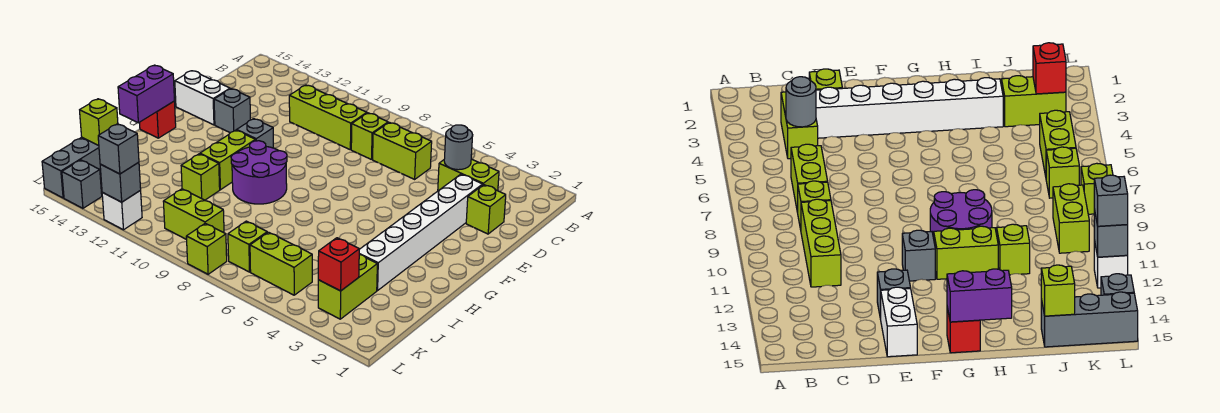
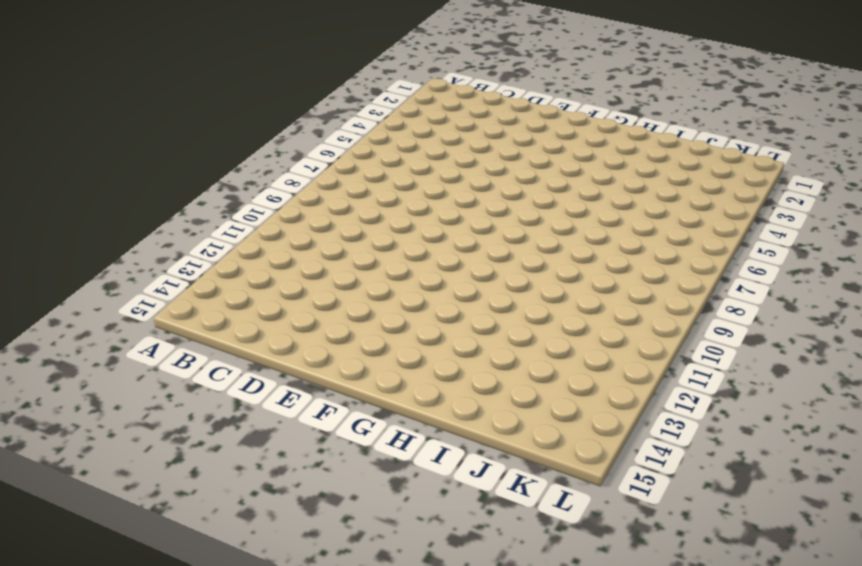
none -> lime 1x2 brick [438,159,499,191]
none -> lime 1x2 brick [373,122,432,179]
none -> lime 1x1 brick [351,113,388,160]

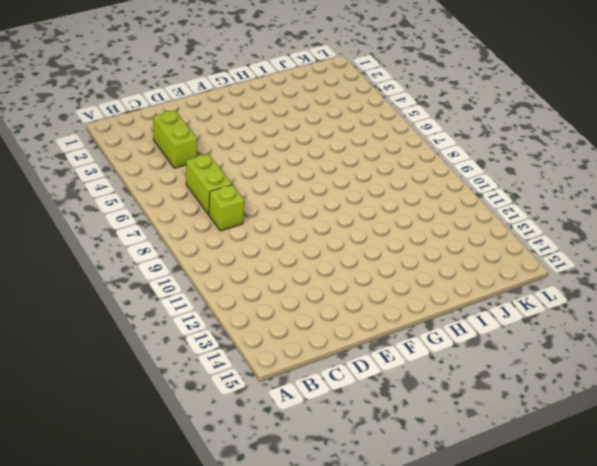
none -> lime 1x3 brick [289,85,367,150]
none -> lime 1x1 brick [466,185,506,234]
none -> white 1x6 brick [359,174,483,291]

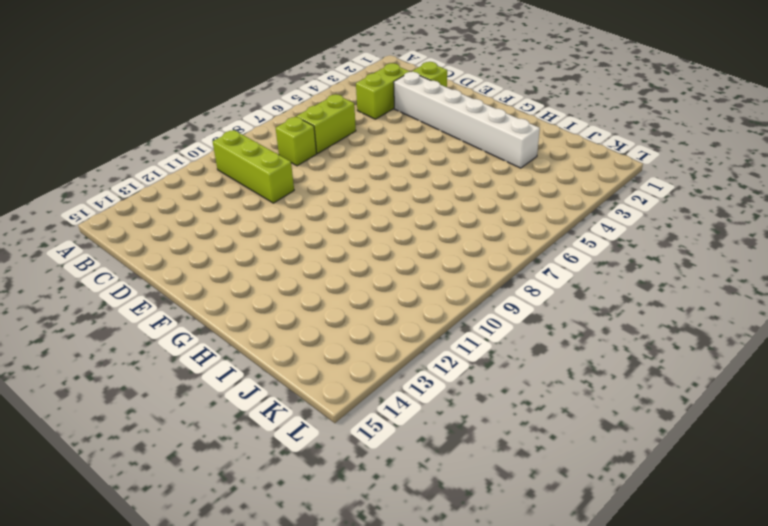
lime 1x3 brick [213,130,294,203] -> lime 1x3 brick turned to [289,85,367,150]
none -> grey 1x1 brick [214,89,250,133]
none -> white 1x2 brick [175,71,230,125]
none -> grey 1x1 brick [237,119,273,148]

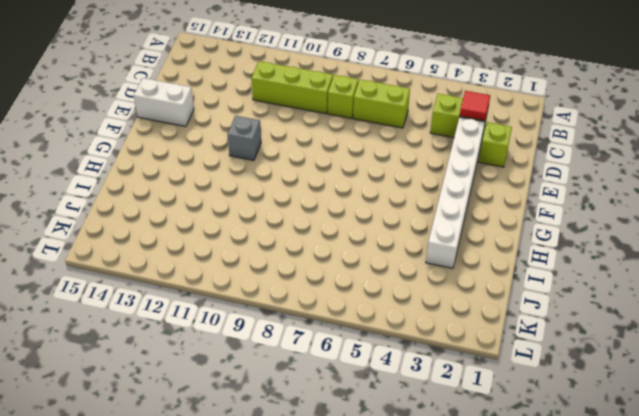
red 1x1 tile [460,91,490,121] -> none
none -> grey 1x1 brick [214,89,250,133]
none -> purple 2x2 round brick [231,141,287,204]
none -> lime 1x2 brick [200,130,255,190]

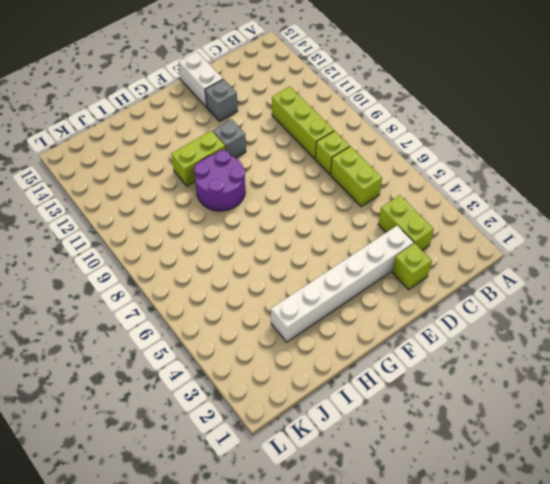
none -> red 1x1 brick [140,101,176,138]
none -> lime 1x1 brick [181,154,220,200]
none -> lime 1x2 brick [318,254,377,319]

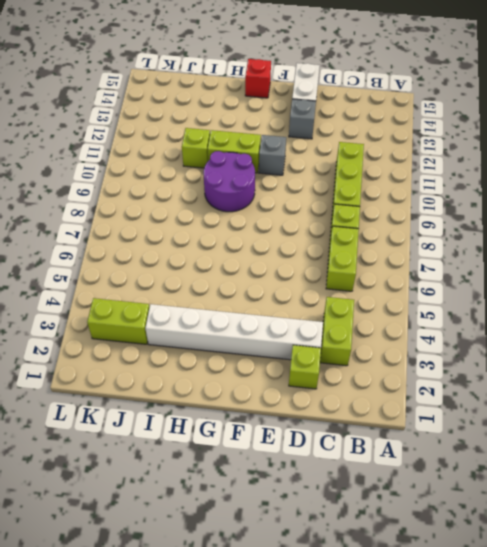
none -> grey 1x3 brick [42,137,101,198]
none -> lime 1x2 brick [250,232,312,295]
none -> lime 1x1 brick [228,221,267,272]

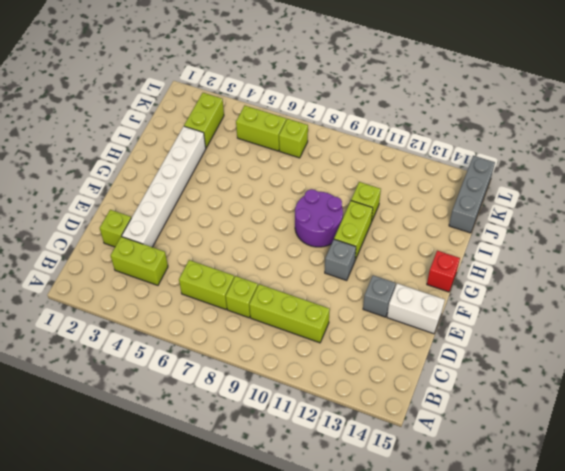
none -> lime 1x2 brick [163,189,224,240]
none -> lime 1x1 brick [186,223,227,274]
none -> white 1x1 brick [102,191,142,230]

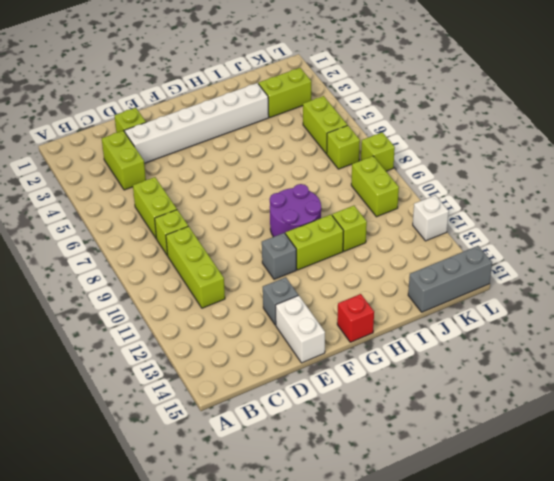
none -> grey 1x1 brick [62,160,102,208]
none -> grey 1x1 round brick [444,125,473,170]
none -> purple 1x2 brick [118,65,174,123]

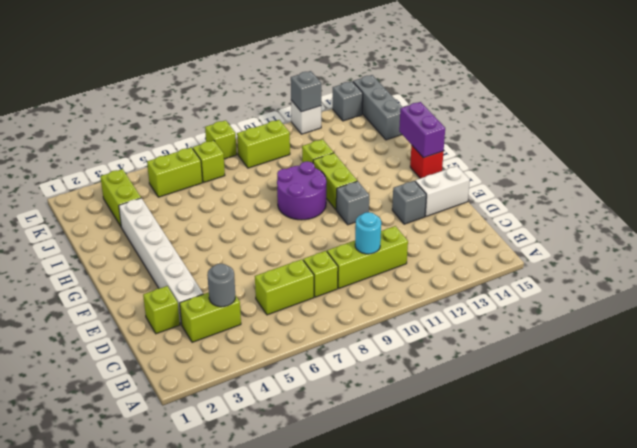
cyan 1x1 round brick [355,212,381,254] -> none
none -> lime 1x1 brick [80,99,118,146]
none -> red 1x1 brick [318,238,359,291]
none -> grey 1x1 brick [98,124,139,174]

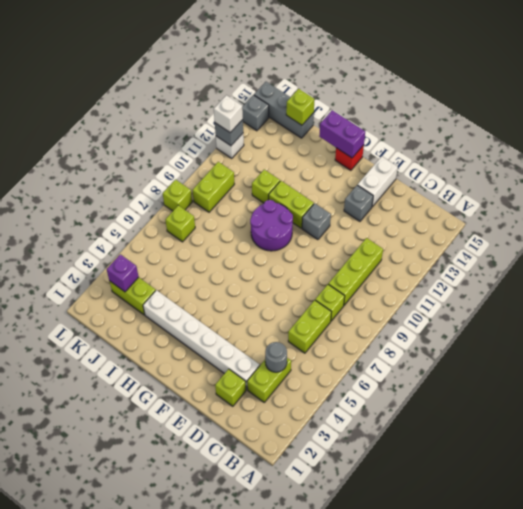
purple 1x1 brick [107,254,139,292] -> red 1x1 brick [318,238,359,291]
white 1x1 brick [214,95,243,133] -> grey 1x1 brick [98,124,139,174]
none -> lime 1x2 brick [250,232,312,295]

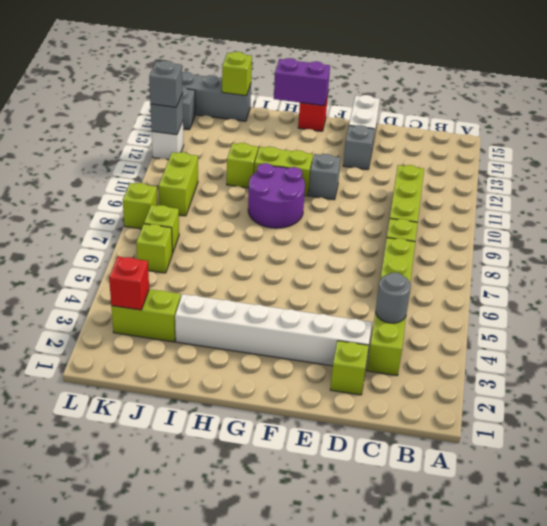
lime 1x1 brick [136,224,172,273] -> lime 1x2 brick [250,232,312,295]

